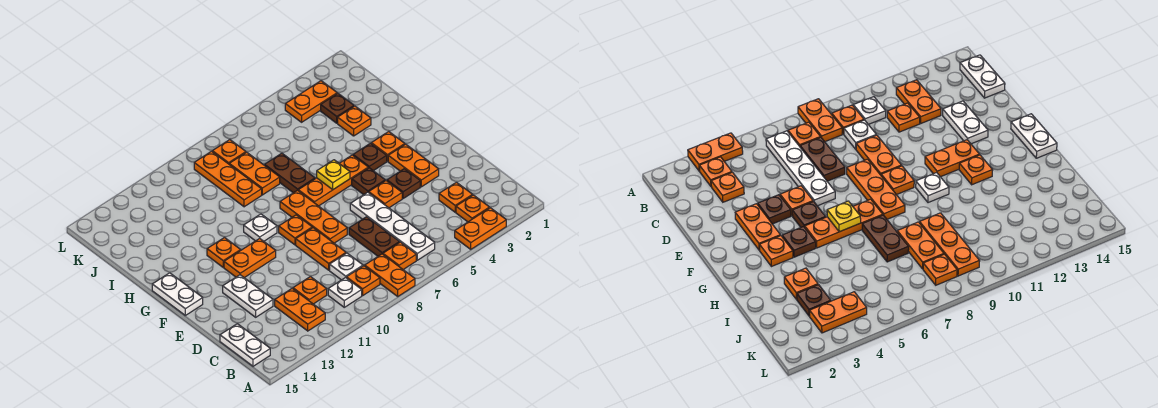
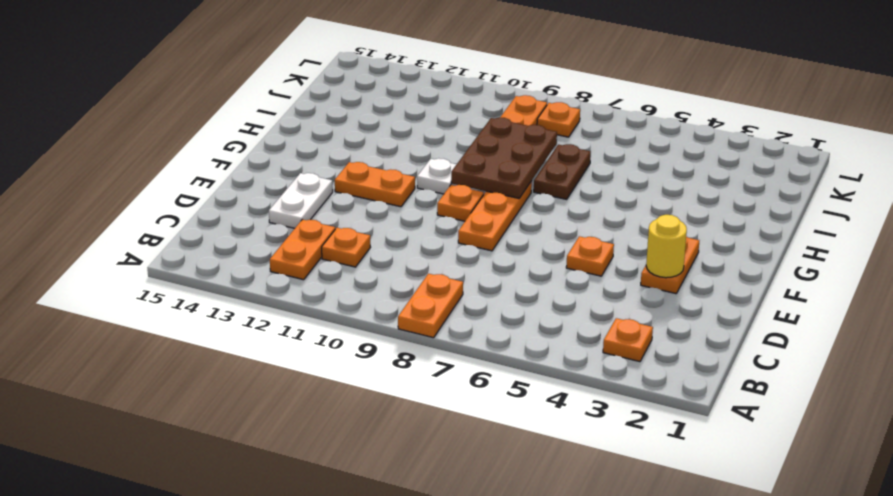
yellow 1x1 round brick [646,215,687,278] -> none
brown 2x3 plate [451,117,557,198] -> none
none -> orange 1x2 plate [455,208,506,249]
none -> white 1x4 plate [350,192,435,260]
none -> orange 1x1 plate [383,242,416,269]
none -> orange 1x1 plate [346,266,380,296]

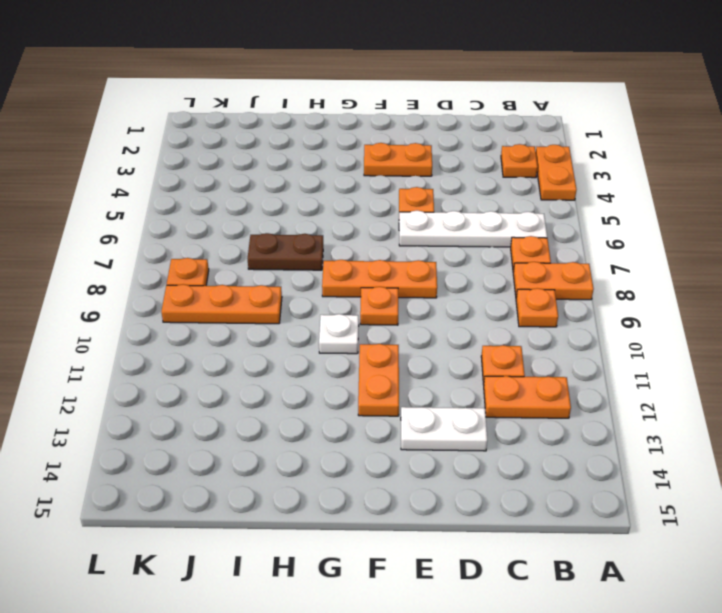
none -> white 1x1 plate [328,277,362,307]
none -> white 1x2 plate [220,324,270,366]
none -> orange 1x1 plate [439,182,473,212]
none -> brown 1x2 plate [349,217,400,256]

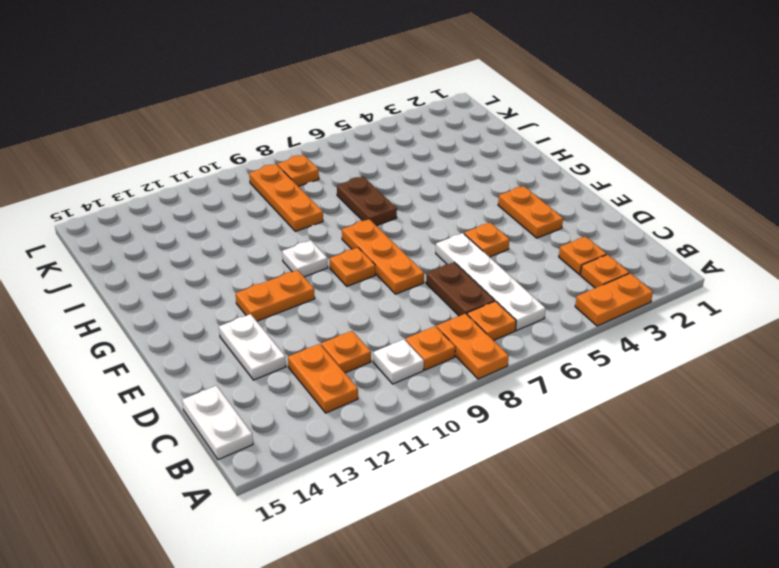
none -> white 1x1 plate [330,253,363,280]
none -> orange 1x2 plate [296,228,346,270]
none -> brown 1x1 plate [387,169,420,199]
none -> brown 1x1 plate [352,168,385,195]

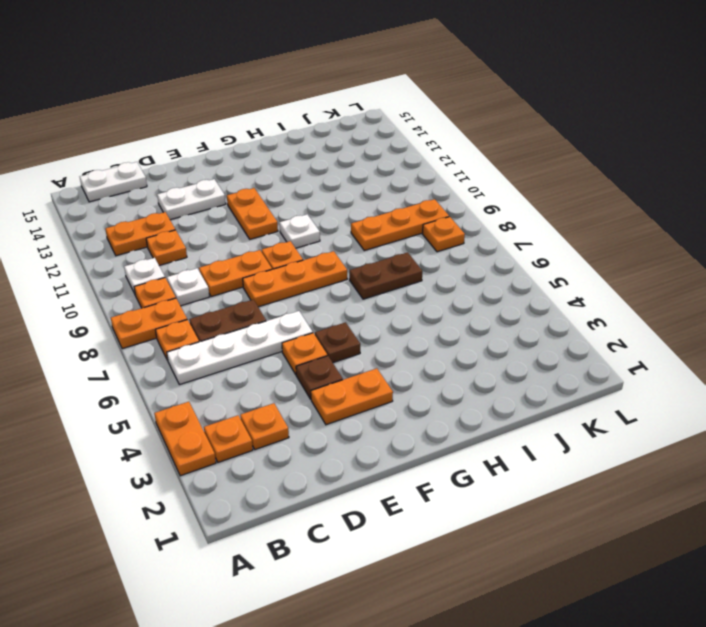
none -> white 1x2 plate [152,273,203,315]
none -> orange 1x1 plate [371,132,405,161]
none -> brown 1x1 plate [353,143,387,171]
none -> orange 1x3 plate [298,155,368,206]

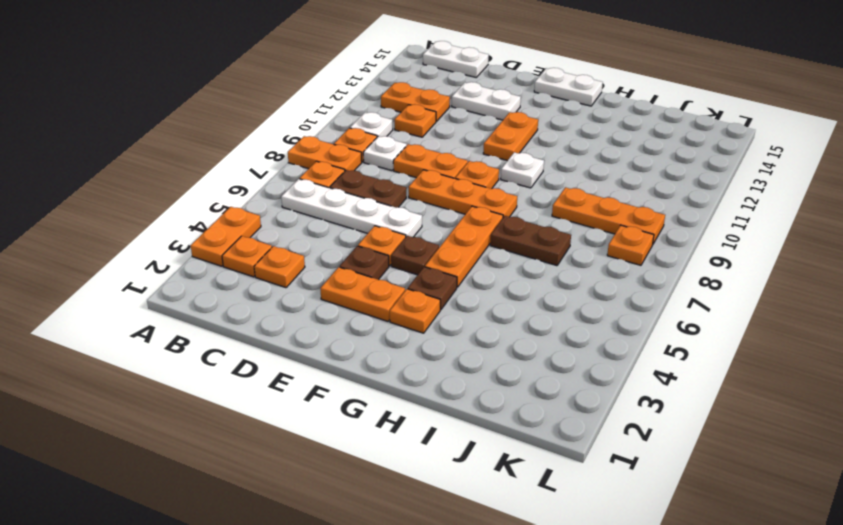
none -> orange 1x1 plate [207,238,241,267]
none -> orange 1x1 plate [338,106,371,136]
none -> orange 1x2 plate [229,152,280,195]
none -> brown 1x1 plate [321,93,354,123]

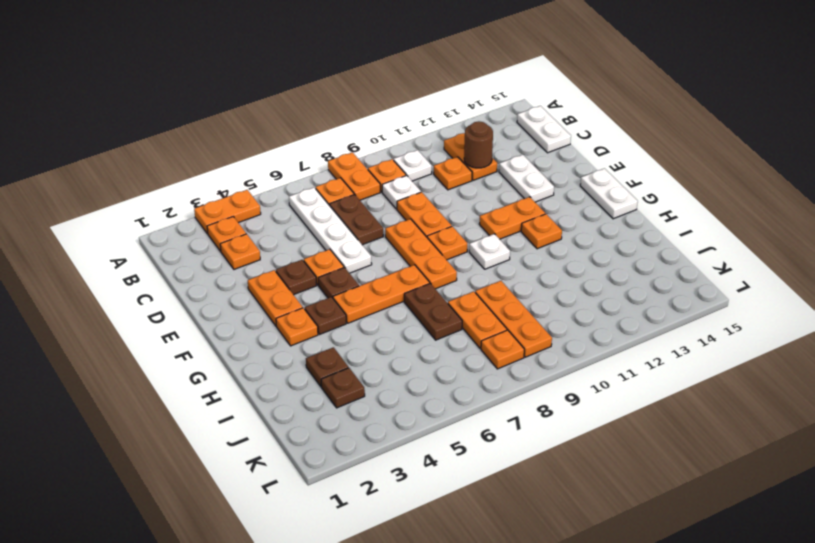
brown 1x1 round brick [464,121,493,168] -> none
brown 1x1 plate [306,347,348,387] -> orange 1x1 plate [338,106,371,136]
none -> orange 1x2 plate [285,81,337,122]
none -> yellow 1x1 plate [317,160,350,189]

